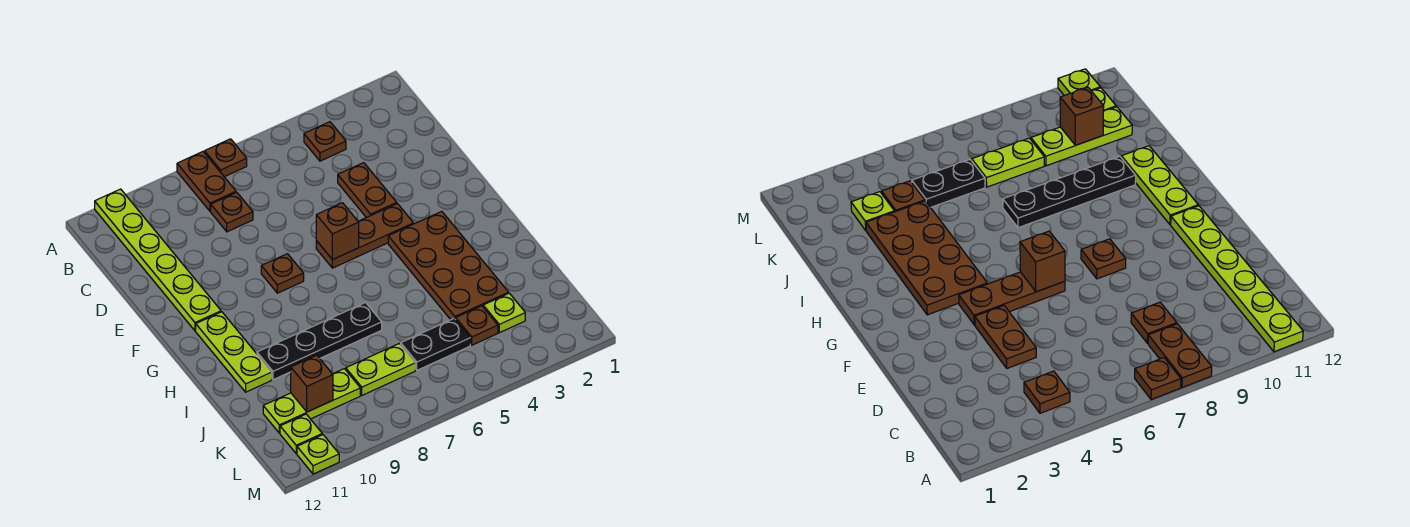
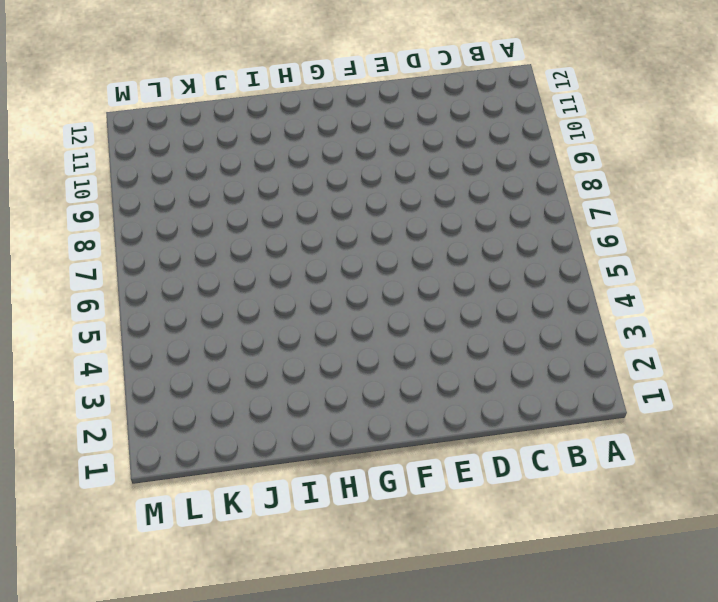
none -> brown 1x1 plate [205,139,247,177]
none -> brown 1x2 plate [177,152,236,211]
none -> lime 1x6 plate [95,189,221,331]

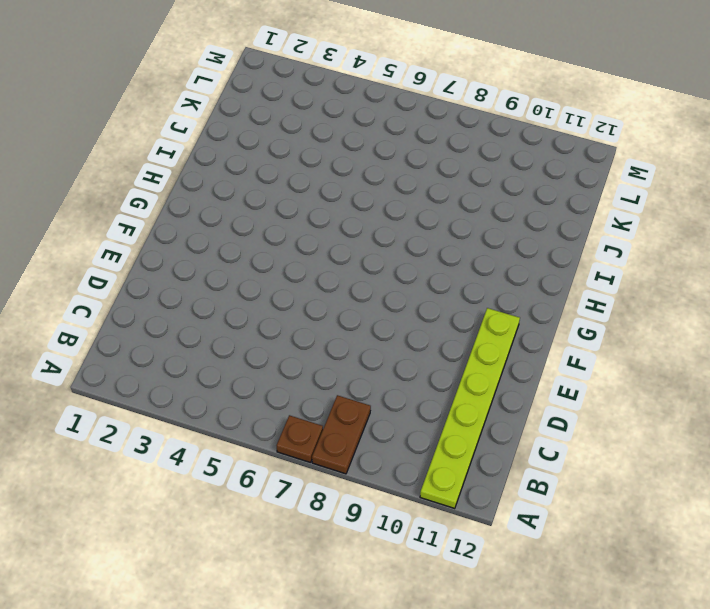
none -> brown 1x1 plate [304,122,346,161]
none -> brown 1x1 plate [211,192,253,232]
none -> brown 1x2 plate [338,163,397,218]

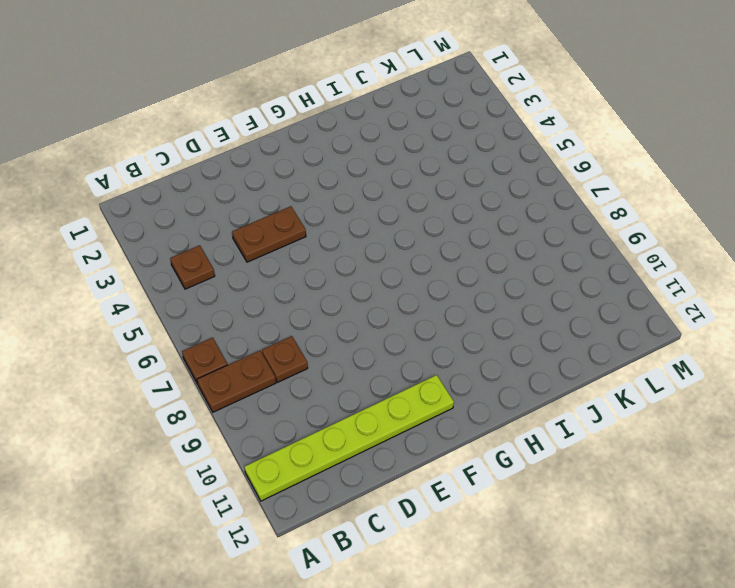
none -> brown 1x3 plate [316,204,414,268]
none -> brown 1x1 plate [261,254,304,293]
none -> brown 2x4 plate [388,211,509,320]

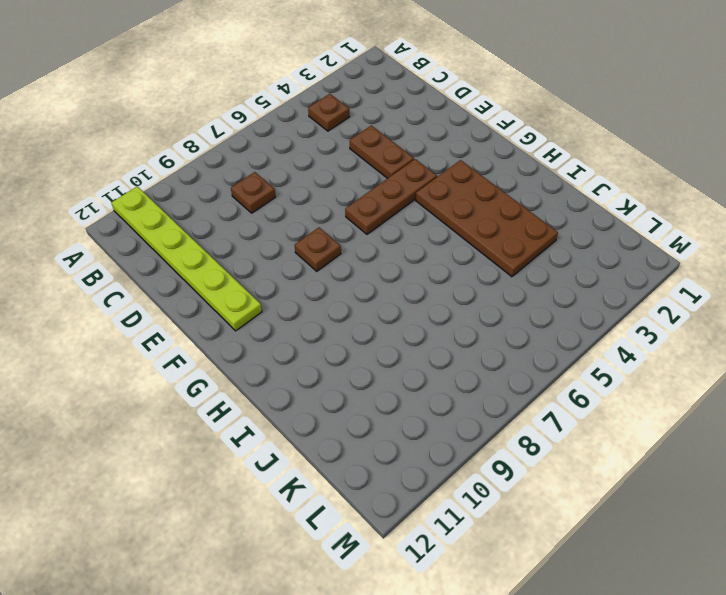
none -> brown 1x1 plate [205,139,247,177]
none -> brown 1x2 plate [177,152,236,211]
none -> lime 1x3 plate [196,312,272,392]

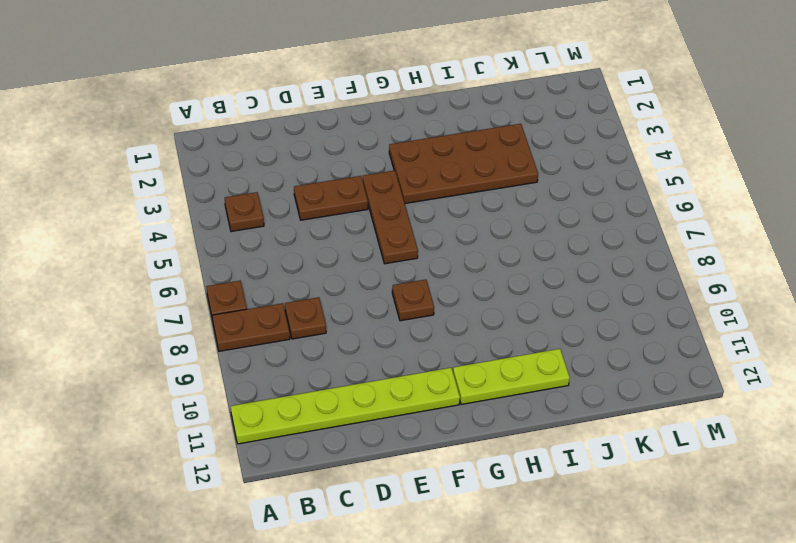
none -> black 1x4 plate [257,303,382,380]
none -> lime 1x1 plate [483,293,525,333]
none -> brown 1x1 plate [456,306,498,345]

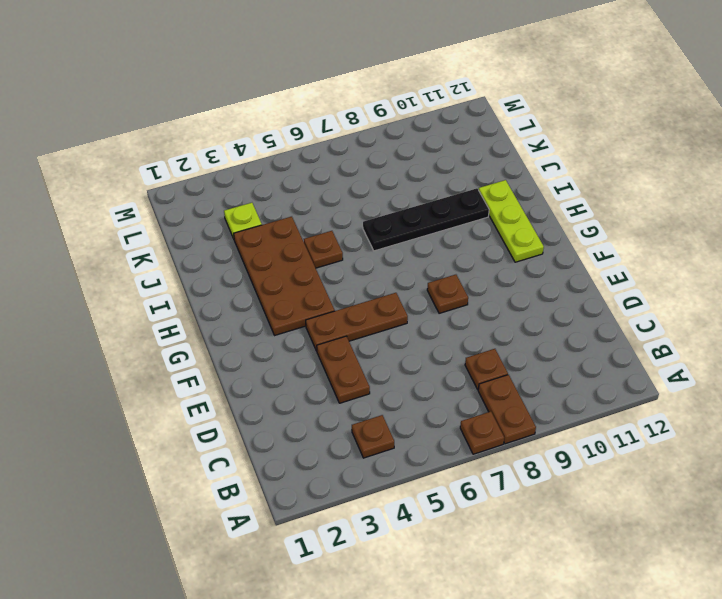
brown 1x1 plate [304,231,343,268] -> brown 1x1 plate moved to [456,306,498,345]
none -> lime 1x6 plate [95,189,221,331]
none -> black 1x2 plate [401,318,470,370]
none -> lime 1x2 plate [346,344,415,395]

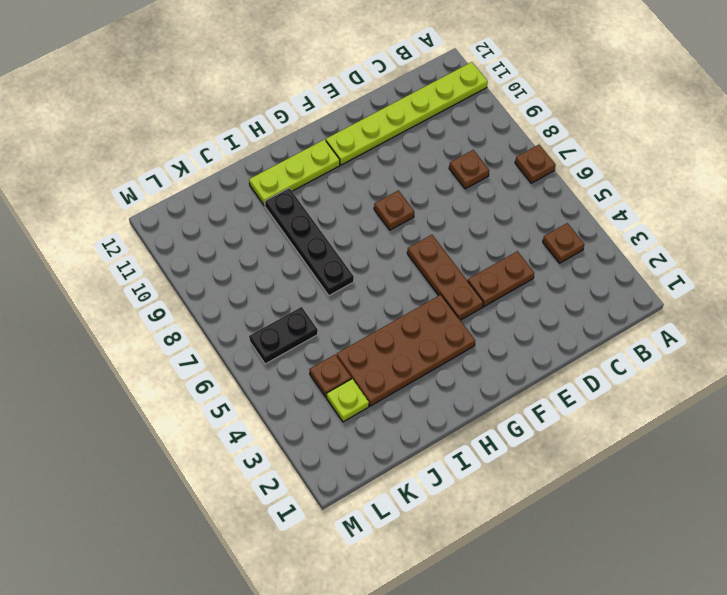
black 1x2 plate [249,307,318,364] -> black 1x2 plate turned to [401,318,470,370]
none -> brown 1x2 plate [177,152,236,211]
none -> lime 1x2 plate [346,344,415,395]
none -> lime 1x3 plate [263,369,360,433]

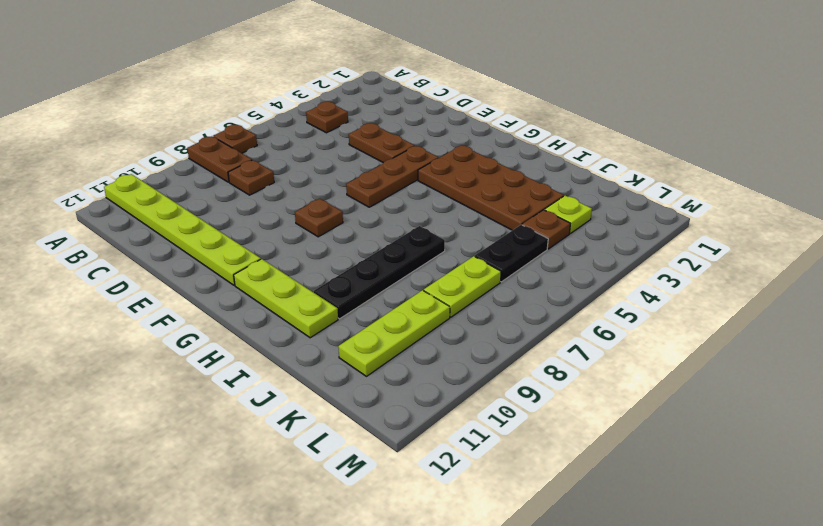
none -> lime 1x1 plate [280,414,322,453]
none -> lime 1x1 plate [297,435,339,474]
none -> brown 1x1 brick [316,203,359,260]

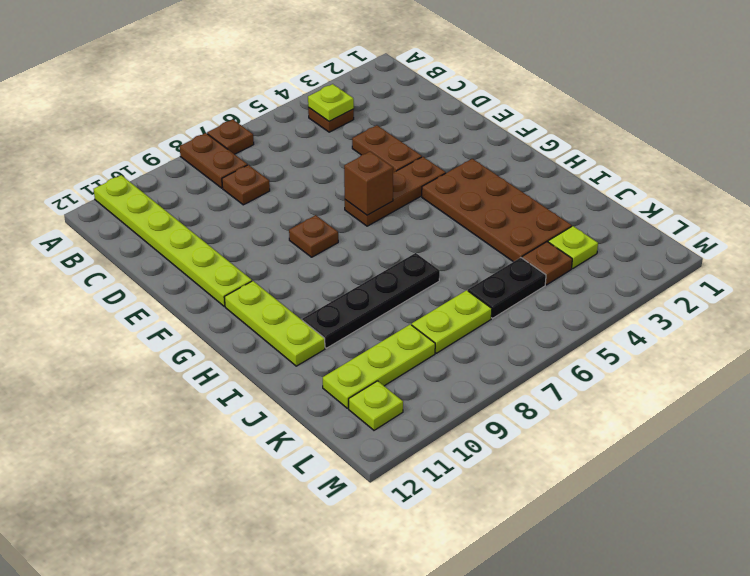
lime 1x1 plate [308,84,354,121] -> lime 1x1 plate moved to [297,435,339,474]
none -> brown 1x1 brick [291,355,333,412]

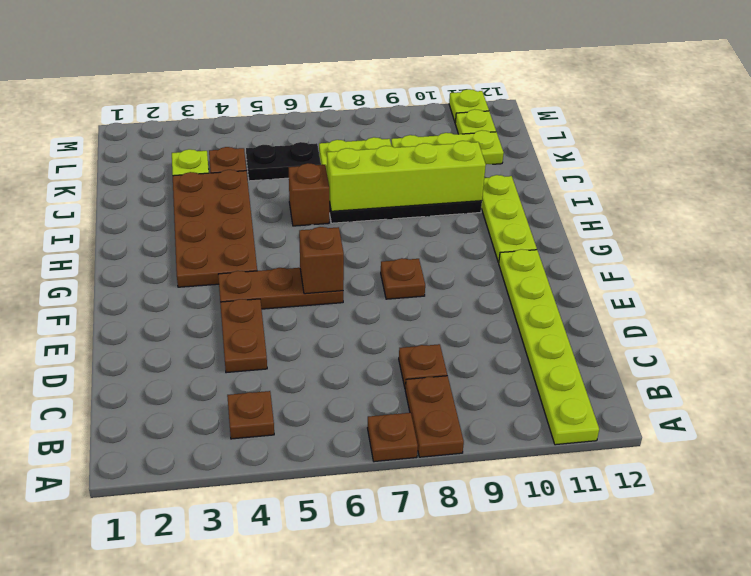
brown 1x1 brick [288,163,329,226] -> brown 1x1 brick moved to [291,355,333,412]
lime 1x4 brick [327,141,486,211] -> none

